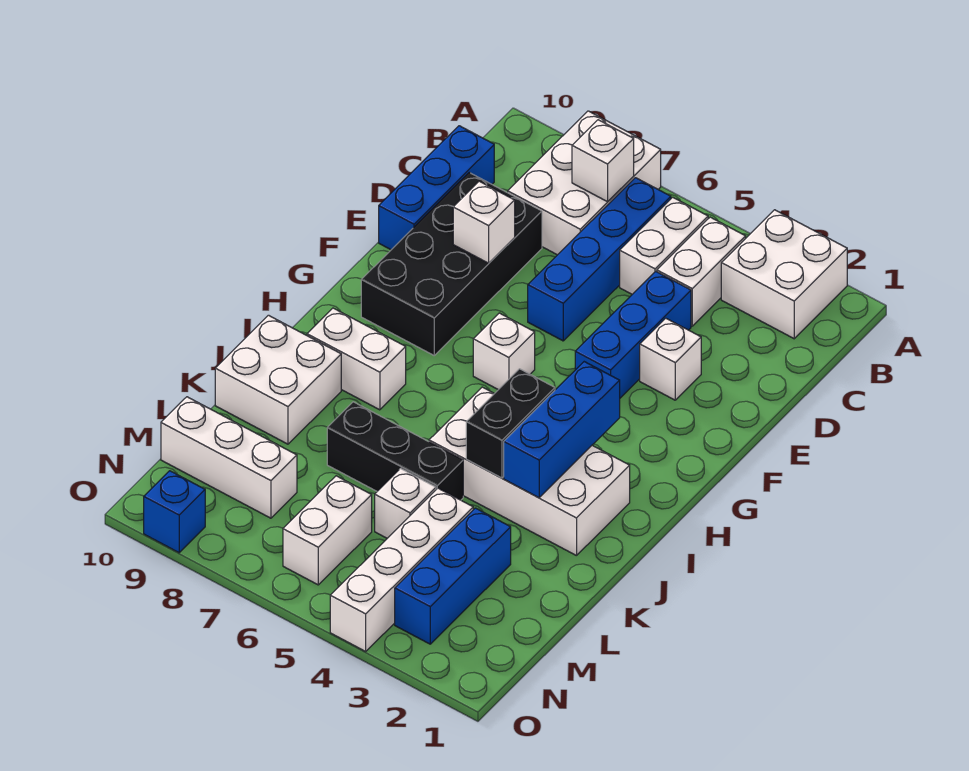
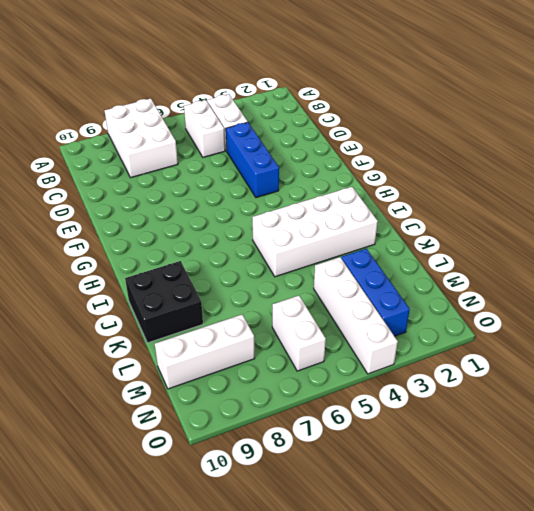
black 2x2 brick [125,261,203,343] -> white 2x2 brick [215,315,341,444]
none -> white 2x2 brick [721,210,847,339]
none -> blue 1x4 brick [528,178,671,341]
none -> blue 1x3 brick [379,126,494,250]

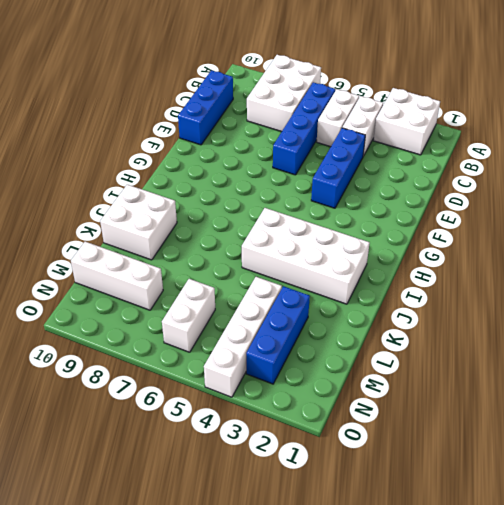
none -> black 2x4 brick [361,173,542,355]
none -> white 1x1 brick [640,318,701,400]
none -> white 1x1 brick [473,313,535,390]

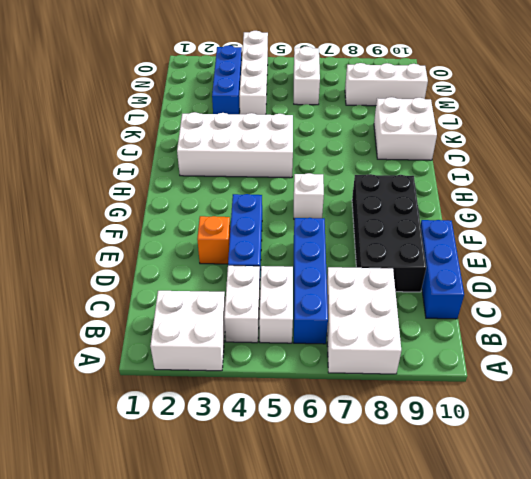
orange 1x1 brick [197,216,230,264] -> white 1x1 brick [640,318,701,400]
none -> white 1x2 brick [307,308,406,410]
none -> black 1x3 brick [327,402,463,500]
none -> white 1x1 brick [375,468,436,538]

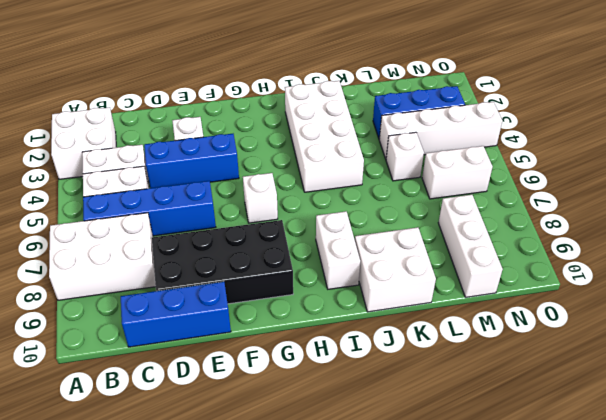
none -> black 1x3 brick [327,402,463,500]
none -> blue 1x1 brick [144,471,205,553]
none -> white 1x1 brick [572,120,634,202]

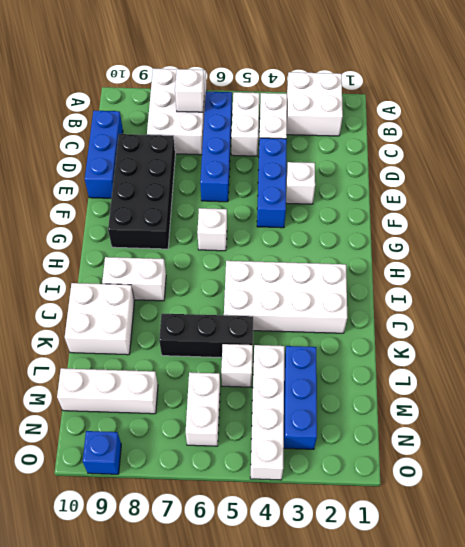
none -> white 1x1 brick [453,181,515,263]
none -> blue 1x3 brick [504,362,620,498]
none -> black 1x2 brick [466,369,555,478]

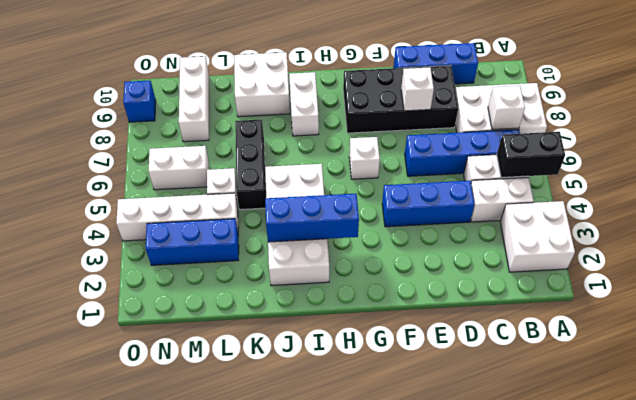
black 1x2 brick [497,132,565,178] -> black 1x2 brick moved to [466,369,555,478]
none -> white 1x1 brick [640,318,701,400]

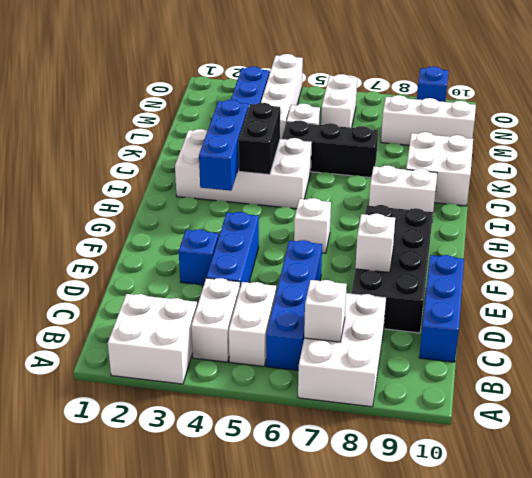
blue 1x1 brick [179,229,218,285] -> white 1x1 brick [640,318,701,400]

